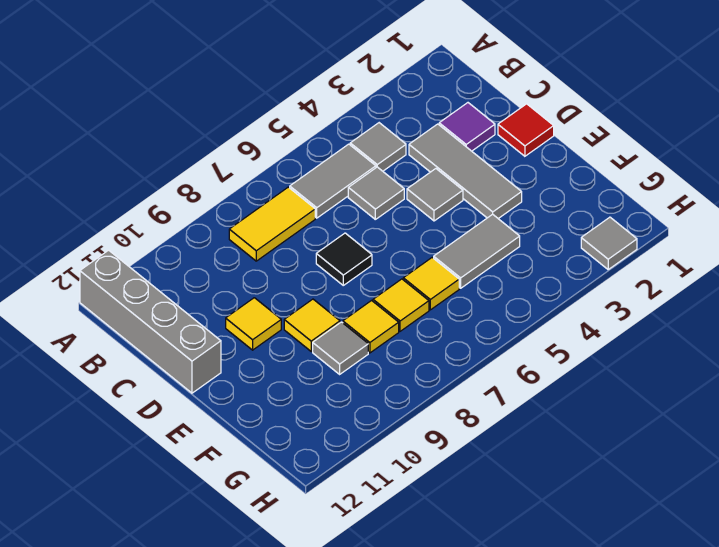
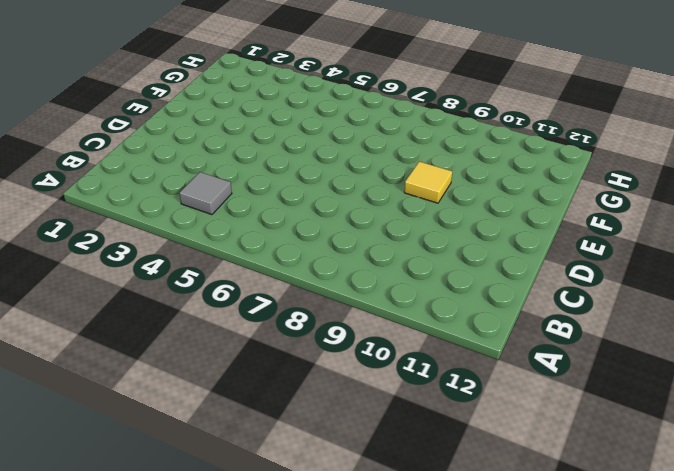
none -> grey 1x4 brick [80,250,221,393]
none -> grey 1x2 tile [290,144,376,218]
none -> yellow 1x2 tile [229,187,315,261]

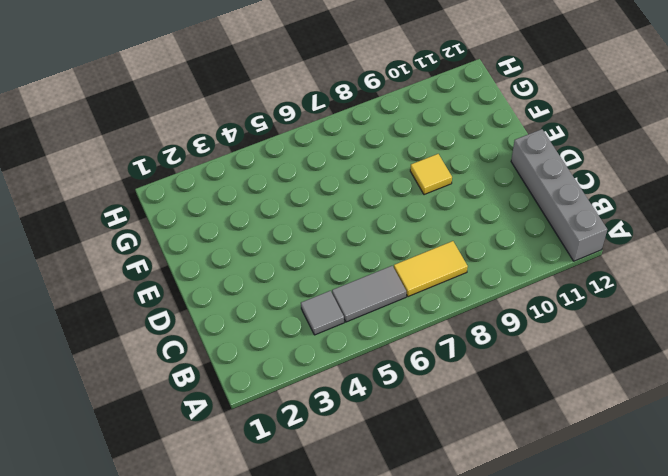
none -> purple 1x1 tile [439,103,495,151]
none -> grey 1x3 tile [409,124,522,219]
none -> grey 1x1 tile [348,167,404,219]

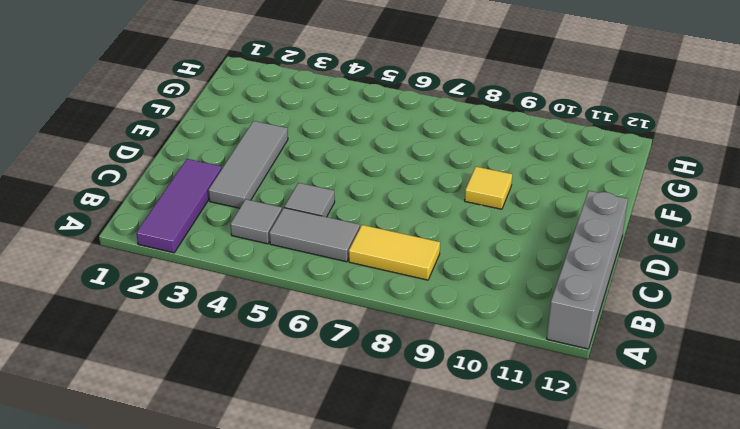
purple 1x3 tile [136,159,222,253] -> purple 1x1 tile [439,103,495,151]
none -> red 1x1 tile [498,104,554,156]
none -> grey 1x1 tile [407,169,463,221]
none -> black 1x1 tile [316,233,372,285]

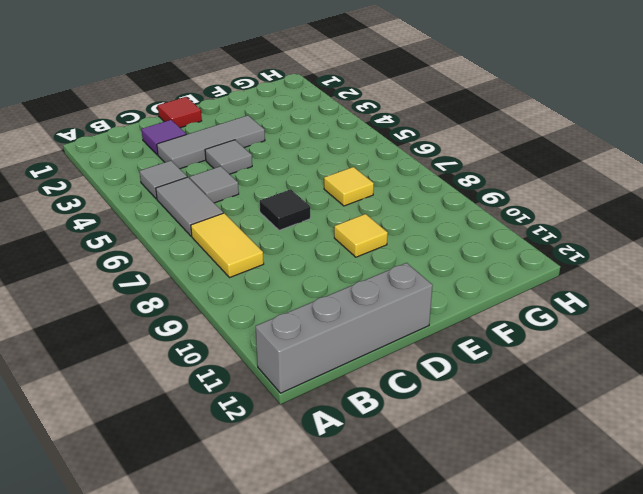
none -> yellow 1x1 tile [226,298,281,350]
none -> grey 1x2 tile [434,214,520,288]
none -> yellow 1x1 tile [403,258,459,310]

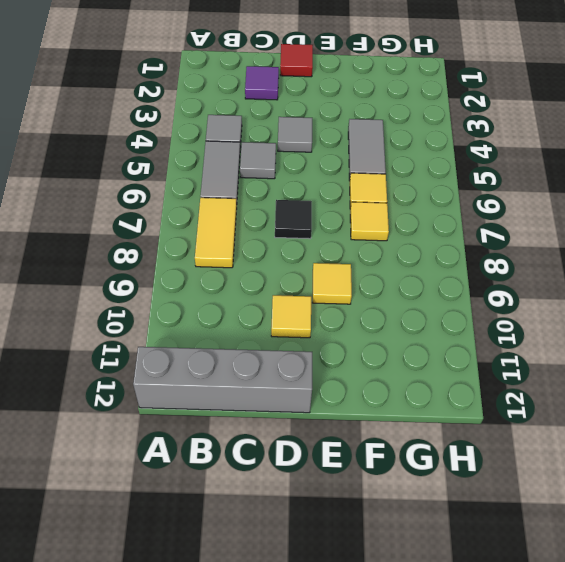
none -> grey 1x3 tile [409,124,522,219]
none -> yellow 1x1 tile [343,300,399,353]
none -> grey 1x1 tile [313,322,368,374]

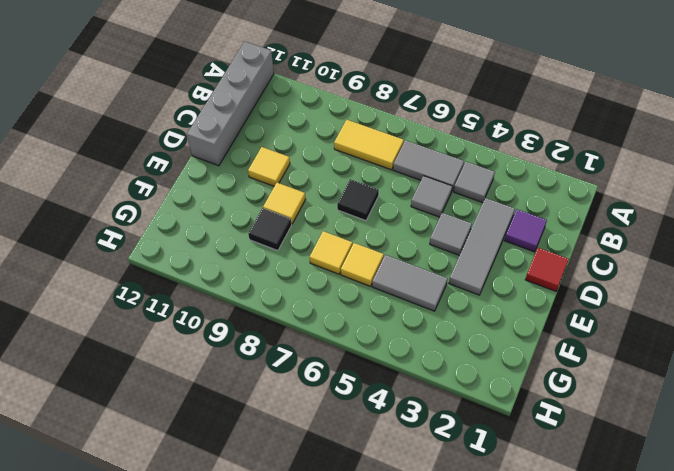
black 1x1 tile [248,208,292,251] -> grey 1x1 tile [313,322,368,374]
none -> yellow 1x1 tile [343,300,399,353]
none -> grey 1x1 tile [581,217,637,269]

